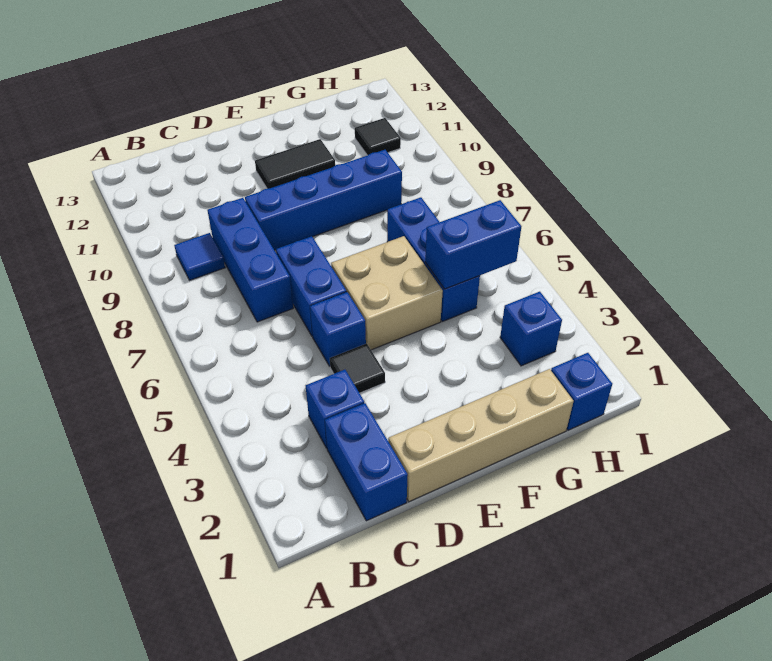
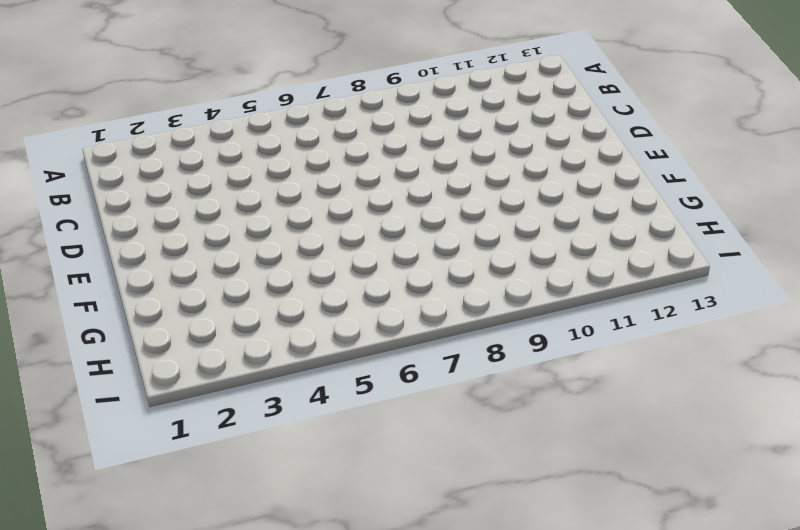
none -> blue 1x1 tile [174,233,225,280]
none -> blue 1x2 brick [325,403,408,521]
none -> blue 1x1 brick [306,370,364,448]

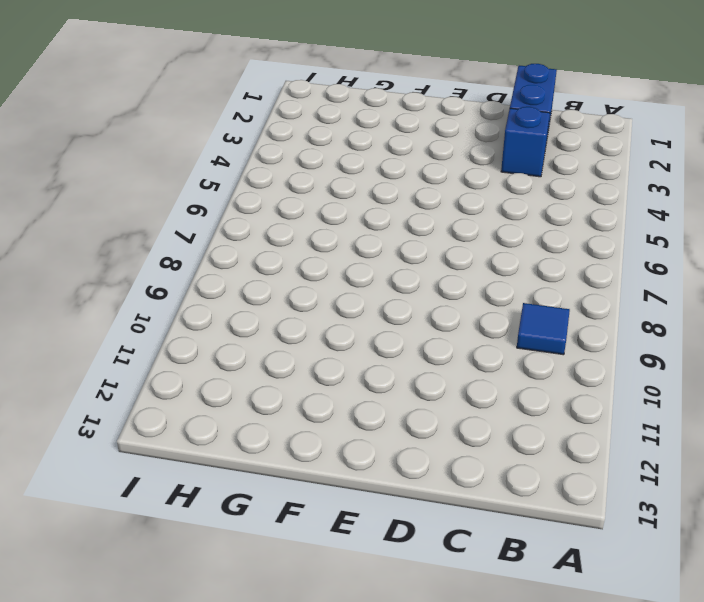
none -> blue 1x3 brick [208,198,293,322]
none -> tan 1x4 brick [388,369,574,502]
none -> black 1x1 tile [330,343,385,393]

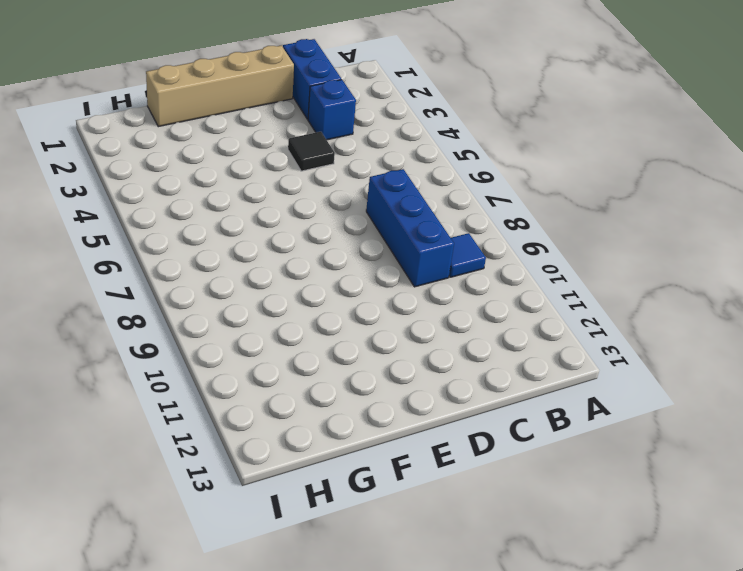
none -> blue 1x1 brick [310,292,366,366]
none -> blue 1x2 brick [276,236,347,336]
none -> blue 1x4 brick [245,150,402,250]

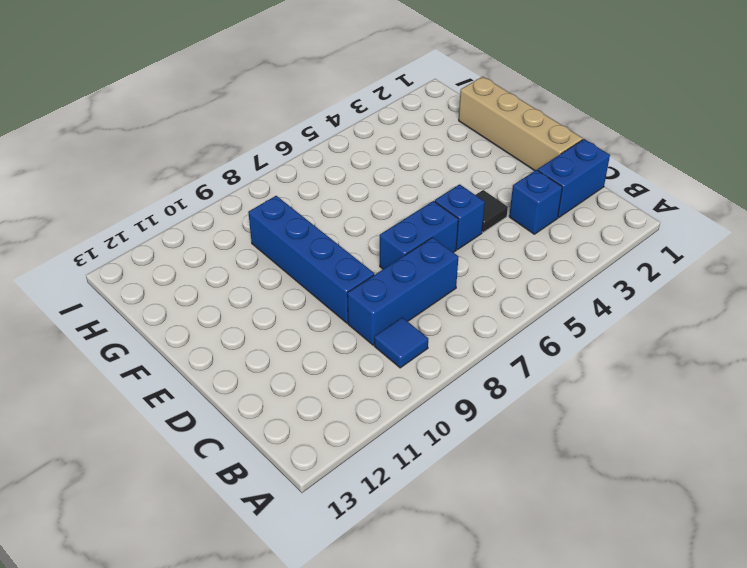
none -> tan 2x2 brick [331,236,443,350]
none -> black 1x2 tile [255,139,335,189]
none -> blue 1x3 brick [387,197,480,321]

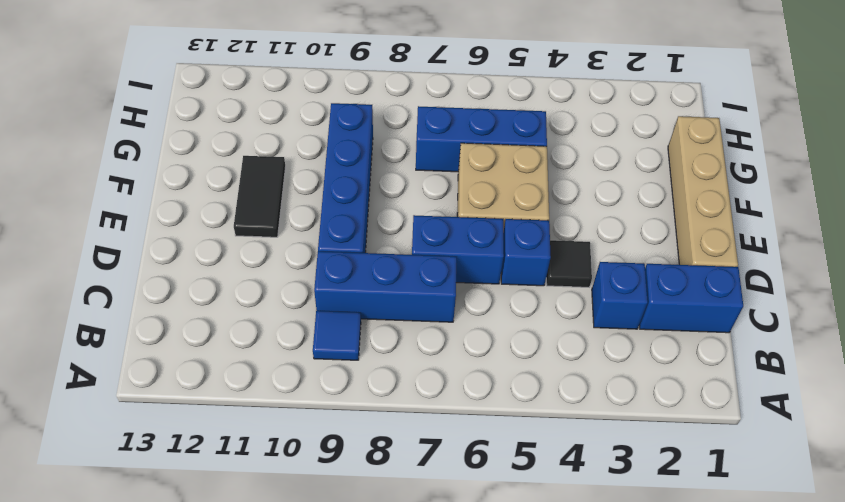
none -> blue 1x1 brick [551,353,612,430]
none -> blue 1x1 brick [500,292,562,366]
none -> black 1x1 tile [355,118,401,155]

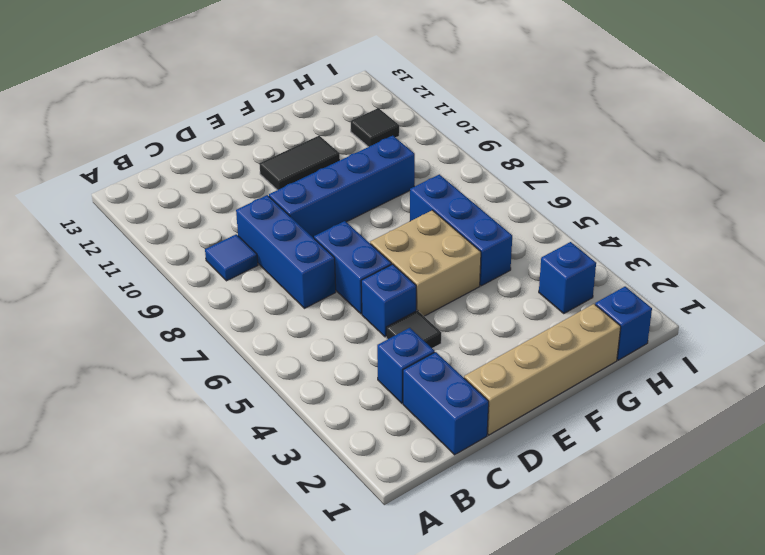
none -> blue 1x2 brick [425,200,522,289]

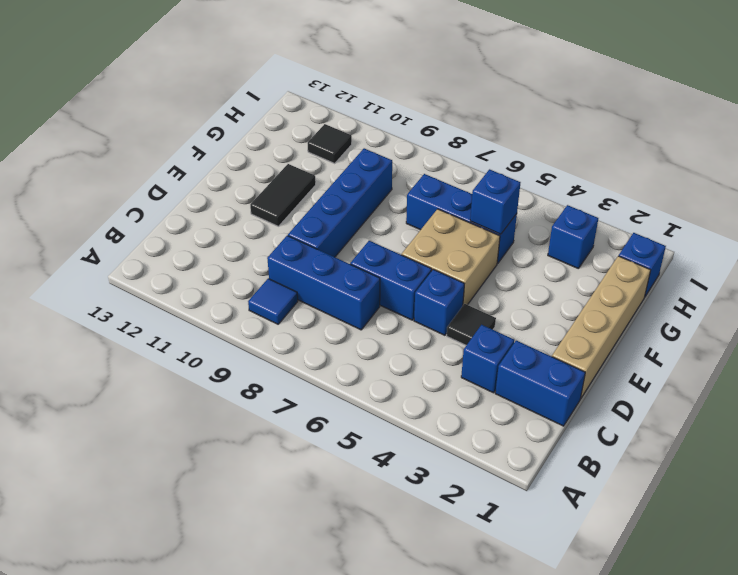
blue 1x1 brick [470,169,520,234] -> blue 1x2 brick [425,200,522,289]

